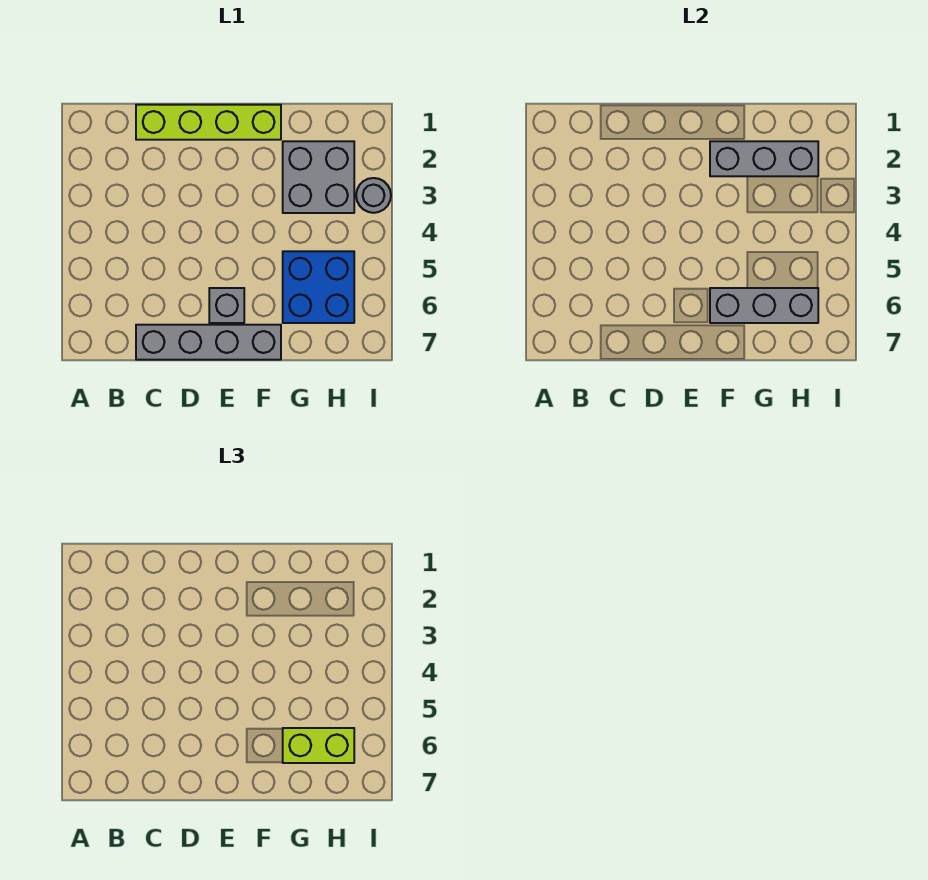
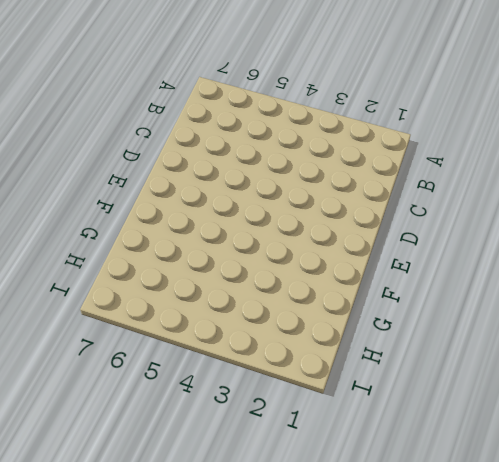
none -> lime 1x4 brick [136,105,281,140]
none -> grey 1x4 brick [136,325,281,360]

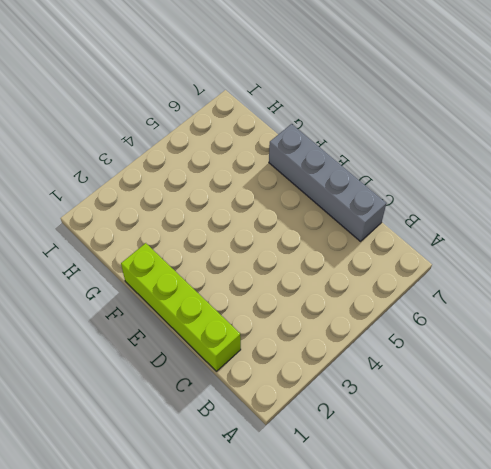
none -> grey 1x1 brick [209,288,244,323]
none -> grey 2x2 brick [283,141,354,213]

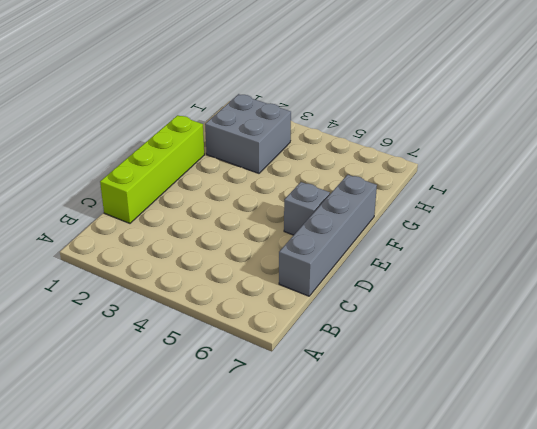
none -> blue 2x2 brick [283,251,354,323]
none -> grey 1x1 round brick [356,178,391,213]

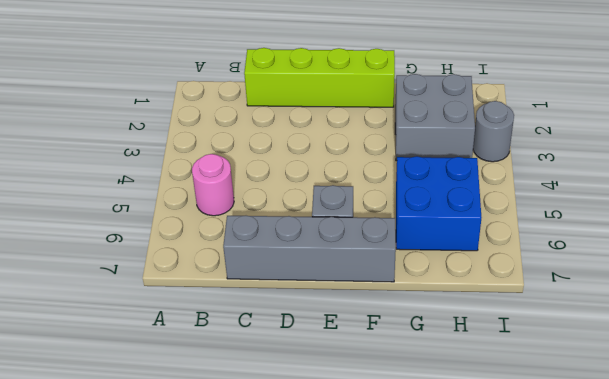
pink 1x1 round brick [192,154,234,216] -> none
none -> grey 1x3 brick [710,141,818,176]
none -> grey 1x3 brick [710,288,818,323]

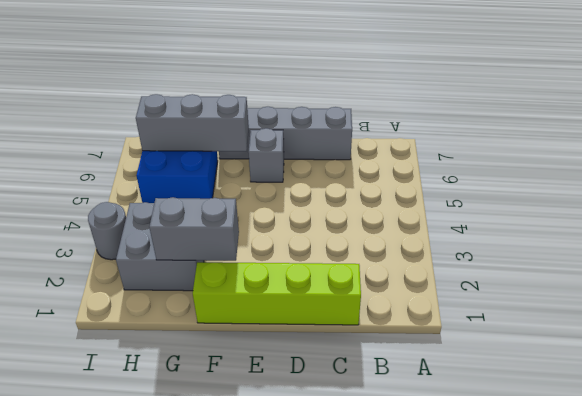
grey 1x2 brick [149,197,239,261] -> grey 1x3 brick [710,141,818,176]
none -> lime 1x2 brick [283,728,354,763]

